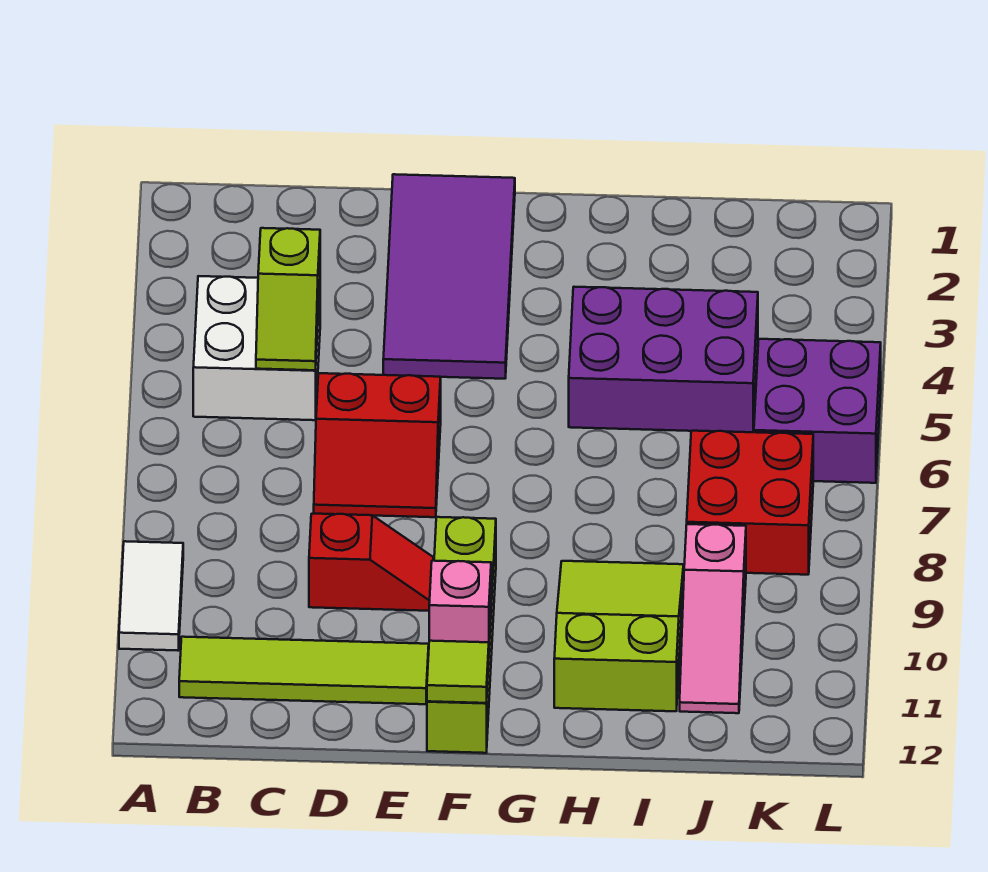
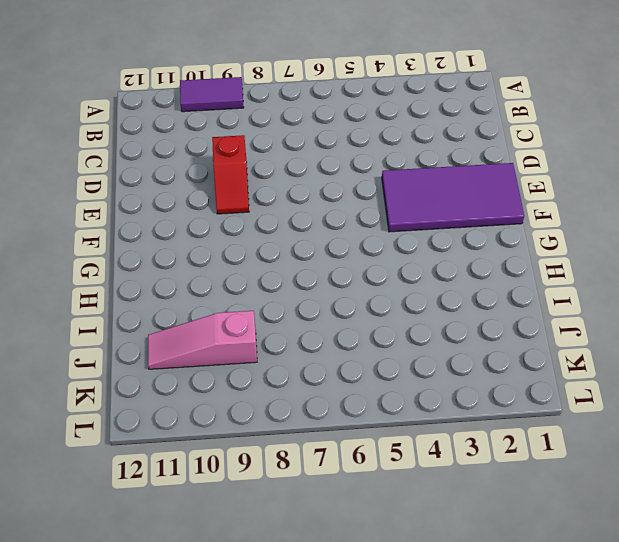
purple 1x2 tile [180,77,244,112] -> white 1x2 tile [119,541,183,651]
none -> white 2x2 brick [193,276,320,420]
none -> lime 1x4 tile [179,637,429,704]
none -> red 2x2 slope [314,373,441,517]

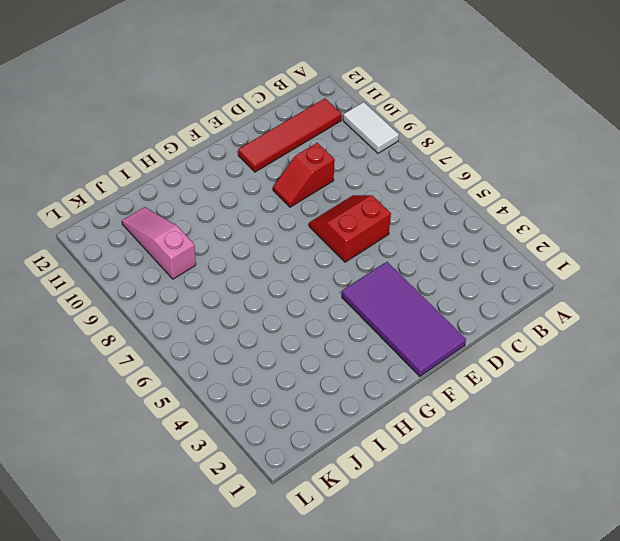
red 1x4 tile [238,98,342,172] -> lime 1x4 tile [179,637,429,704]
none -> white 2x2 brick [193,276,320,420]
none -> lime 1x4 brick [427,517,496,753]
none -> purple 2x3 brick [569,287,758,432]

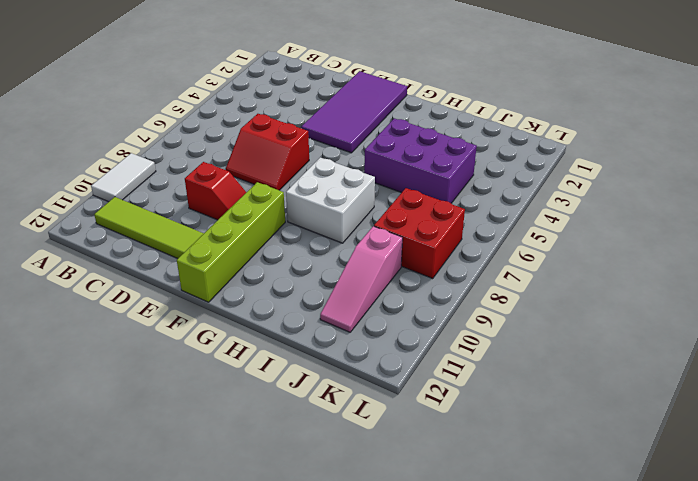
white 2x2 brick [286,157,375,243] -> white 2x2 brick moved to [193,276,320,420]
none -> lime 2x3 slope [554,561,684,711]
none -> purple 2x2 brick [754,339,881,483]
none -> lime 1x2 slope [256,228,320,370]

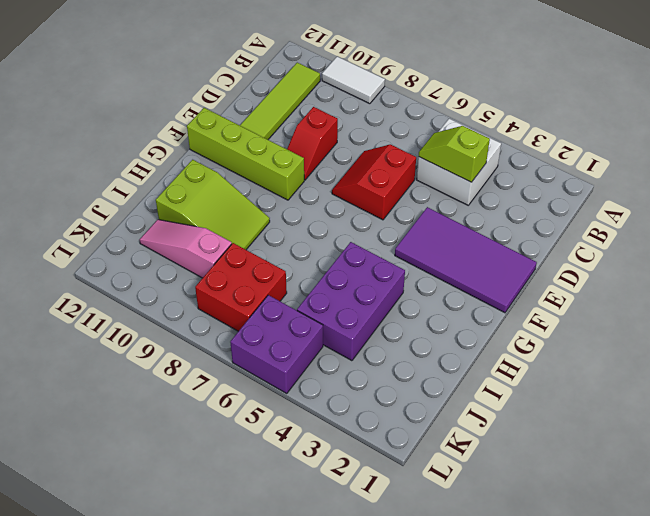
none -> pink 1x1 brick [429,561,491,645]
none -> lime 1x1 tile [427,641,489,703]

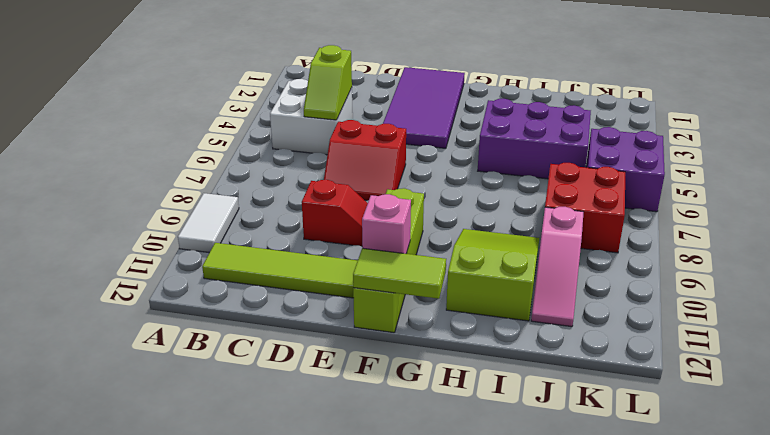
lime 1x2 tile [353,248,446,299] -> lime 1x1 tile [427,641,489,703]

